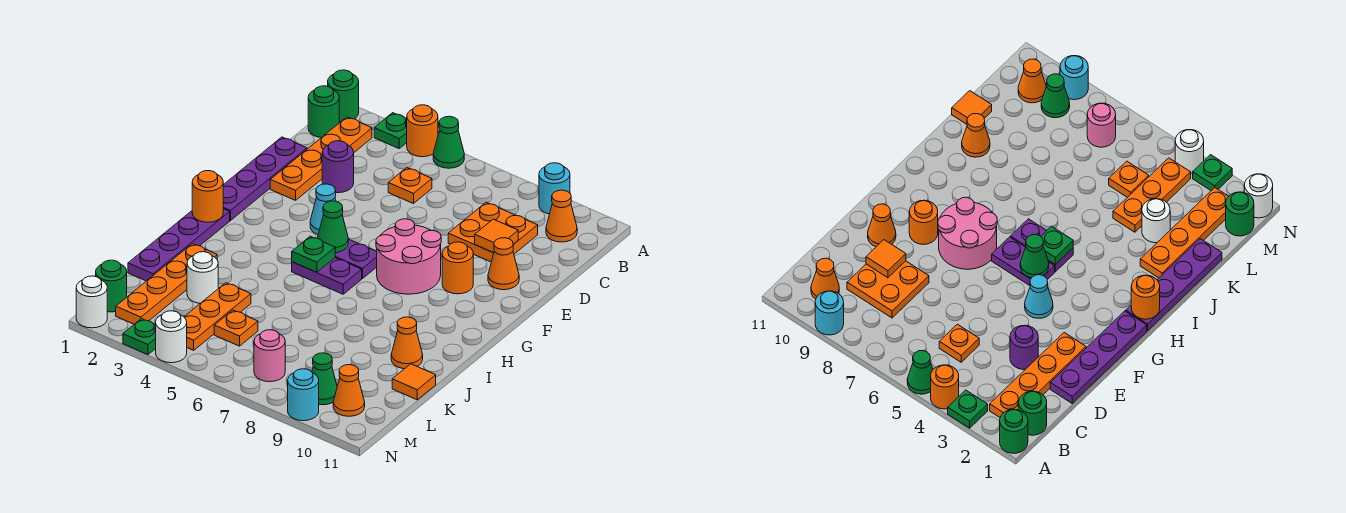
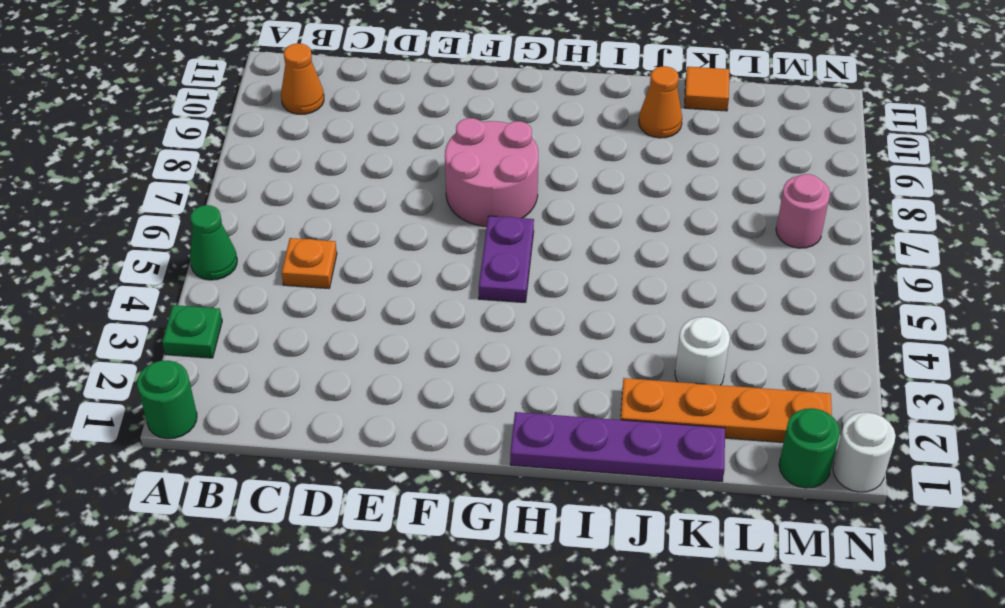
none -> orange 1x1 round brick [407,105,438,157]
none -> cyan 1x1 round brick [539,163,570,214]
none -> green 1x1 round brick [308,86,339,138]
none -> orange 1x4 plate [270,117,372,200]

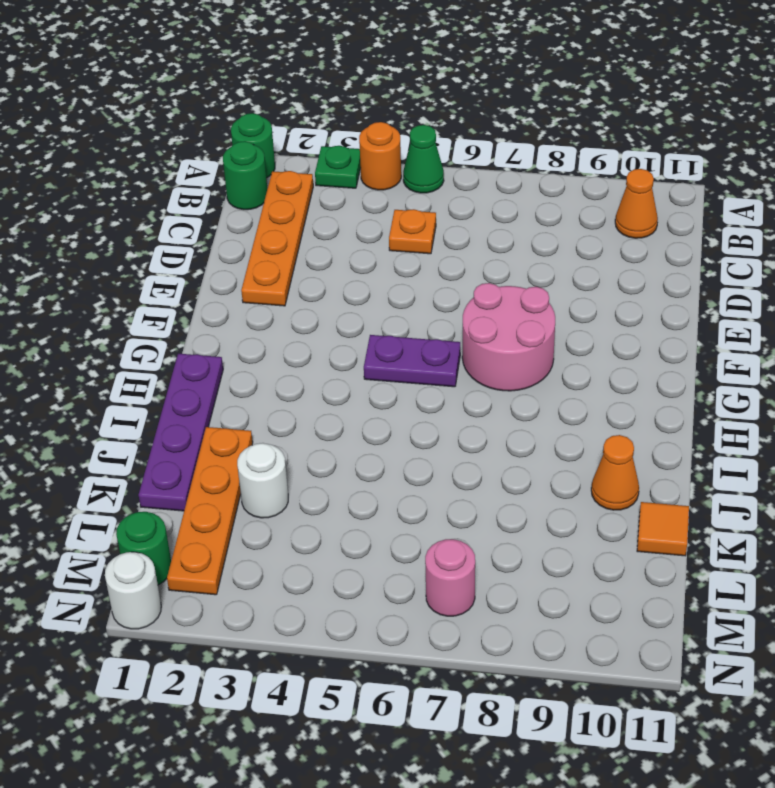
none -> cyan 1x1 round brick [539,163,570,214]
none -> orange 2x2 plate [448,202,538,262]
none -> purple 1x4 plate [223,137,307,221]
none -> purple 1x1 round brick [322,141,354,193]

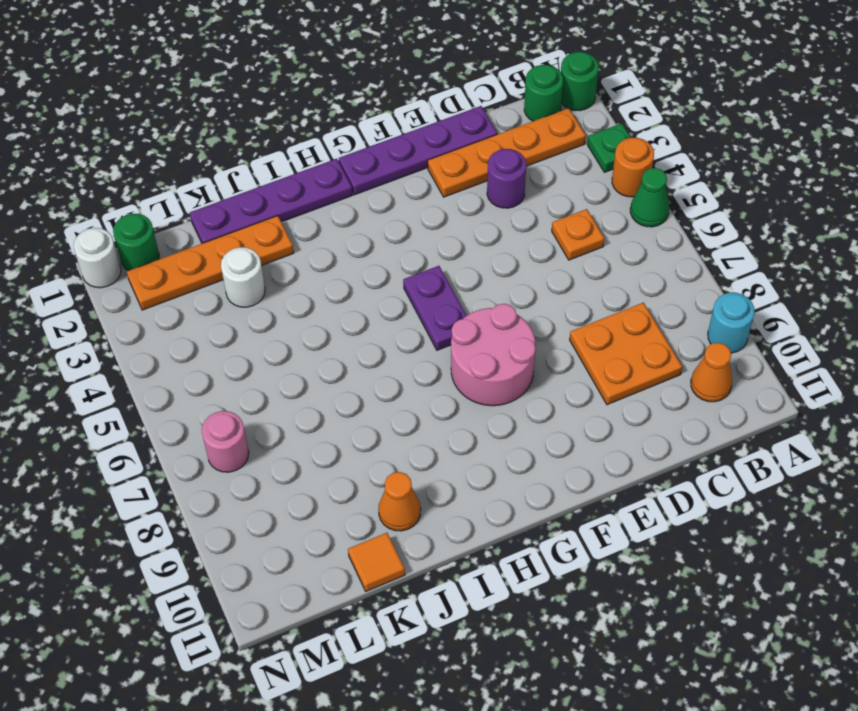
none -> orange 1x1 cone [488,238,519,290]
none -> cyan 1x1 cone [310,184,336,234]
none -> orange 1x1 round brick [442,242,473,294]
none -> purple 1x2 plate [292,258,362,294]

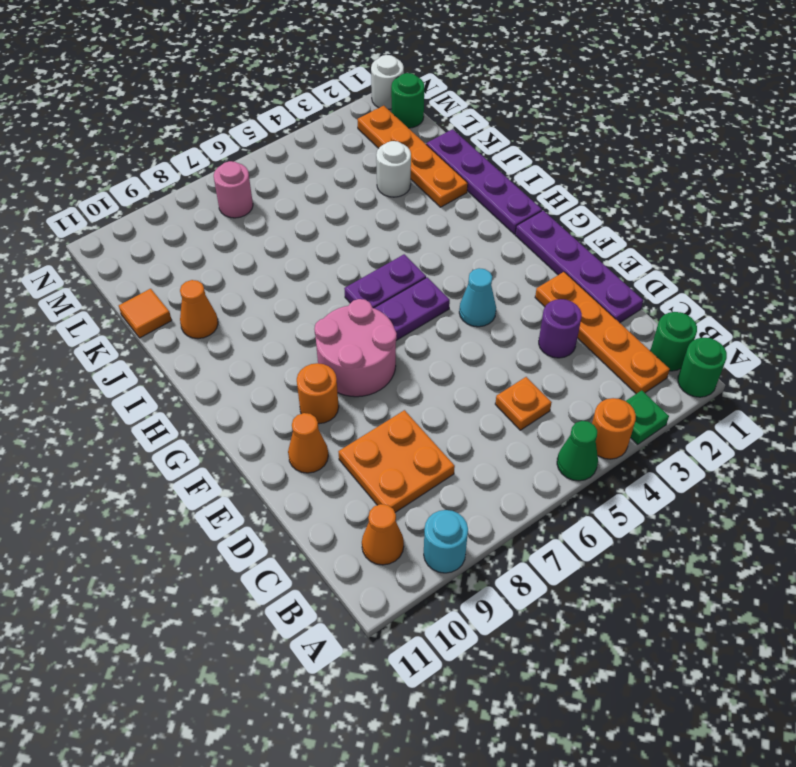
none -> orange 1x3 plate [184,283,251,350]
none -> orange 1x1 plate [214,310,258,346]
none -> green 1x1 cone [312,353,337,405]
none -> orange 1x1 cone [333,365,365,416]

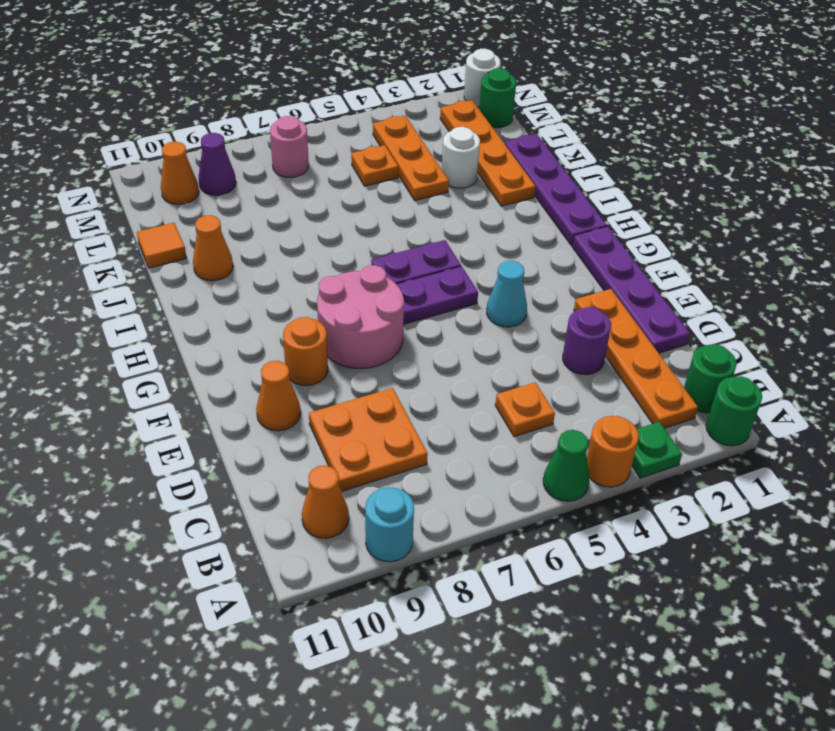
purple 1x1 cone [199,133,236,195] -> green 1x1 cone [312,353,337,405]
none -> green 1x1 plate [123,319,156,355]
none -> white 1x1 round brick [156,311,187,363]
none -> cyan 1x1 round brick [288,369,319,421]
none -> orange 1x1 tile [475,219,518,253]

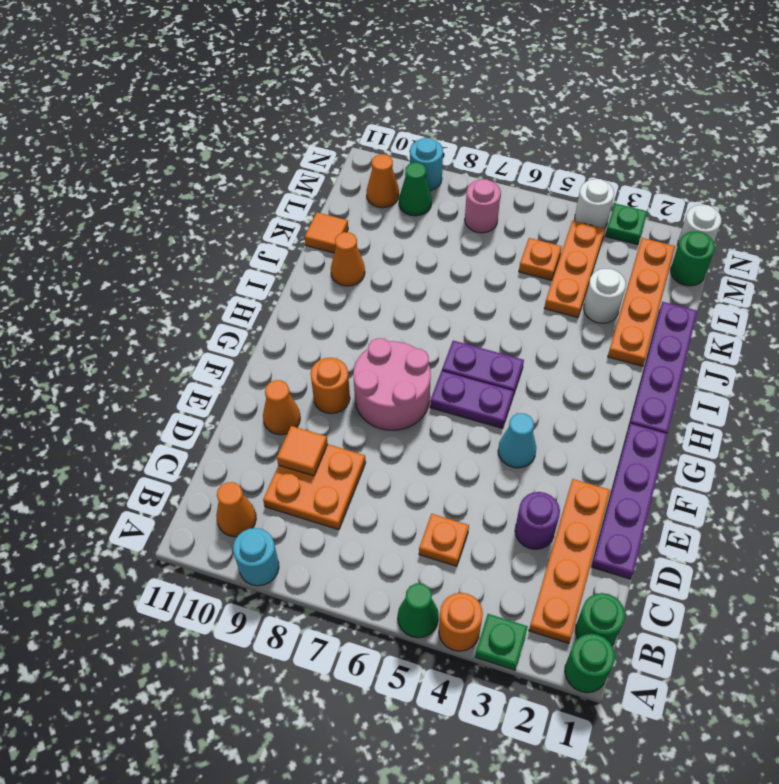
none -> green 1x1 cone [317,201,348,253]
none -> orange 1x1 round brick [192,171,223,222]
none -> green 1x1 plate [292,236,335,272]

